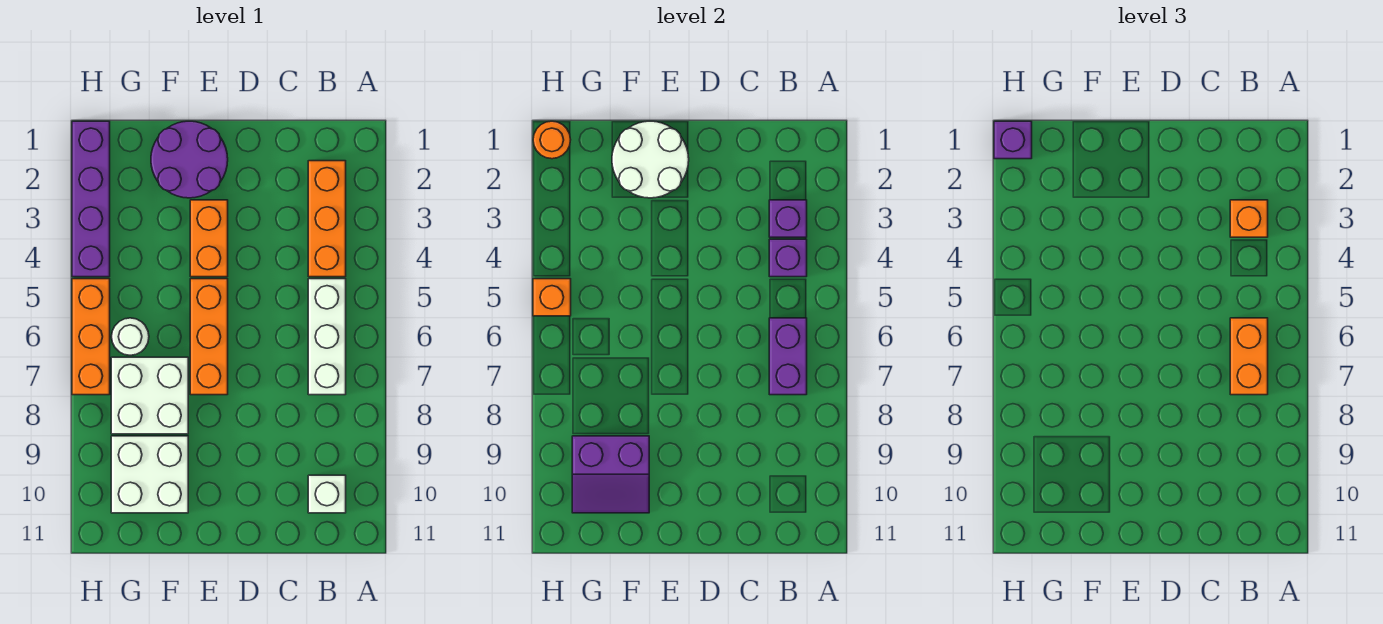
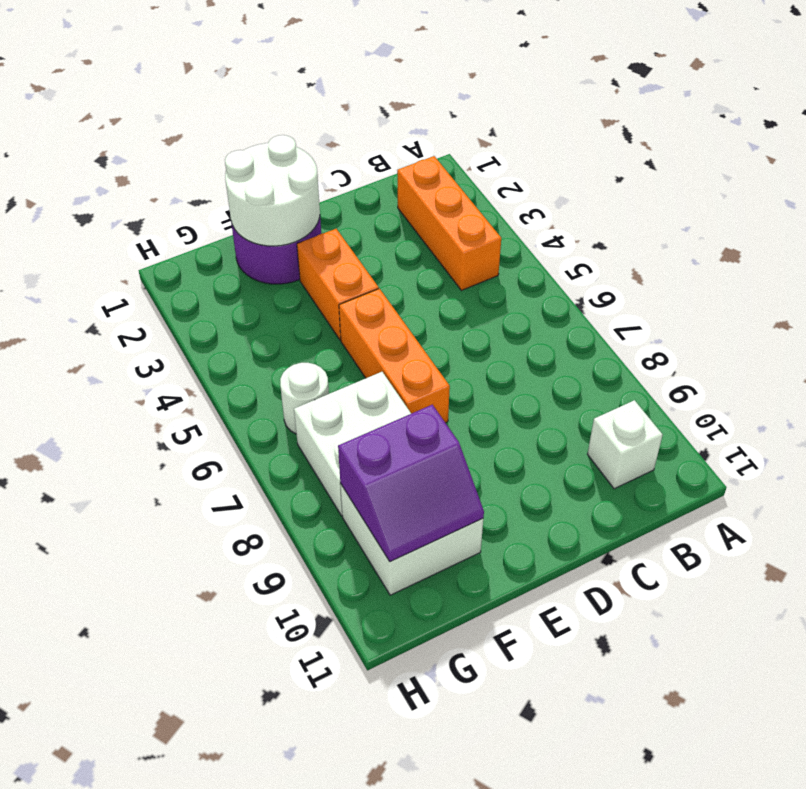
none -> white 1x3 brick [308,279,346,395]
none -> purple 1x4 brick [72,121,110,277]
none -> orange 1x3 brick [72,279,110,395]

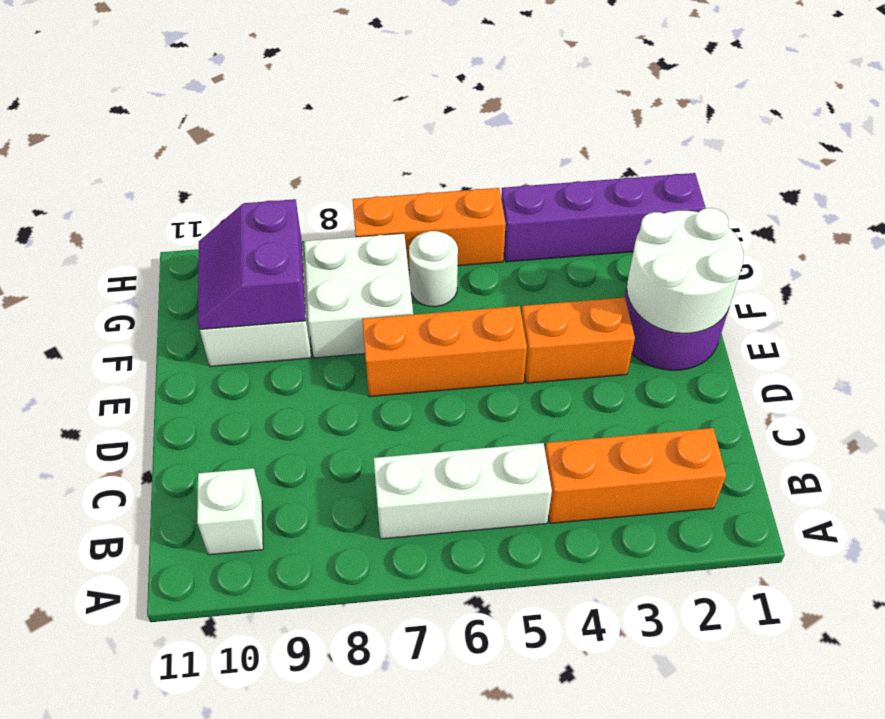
none -> purple 1x1 brick [769,200,807,237]
none -> purple 1x1 brick [769,239,807,277]
none -> purple 1x2 brick [769,318,807,395]

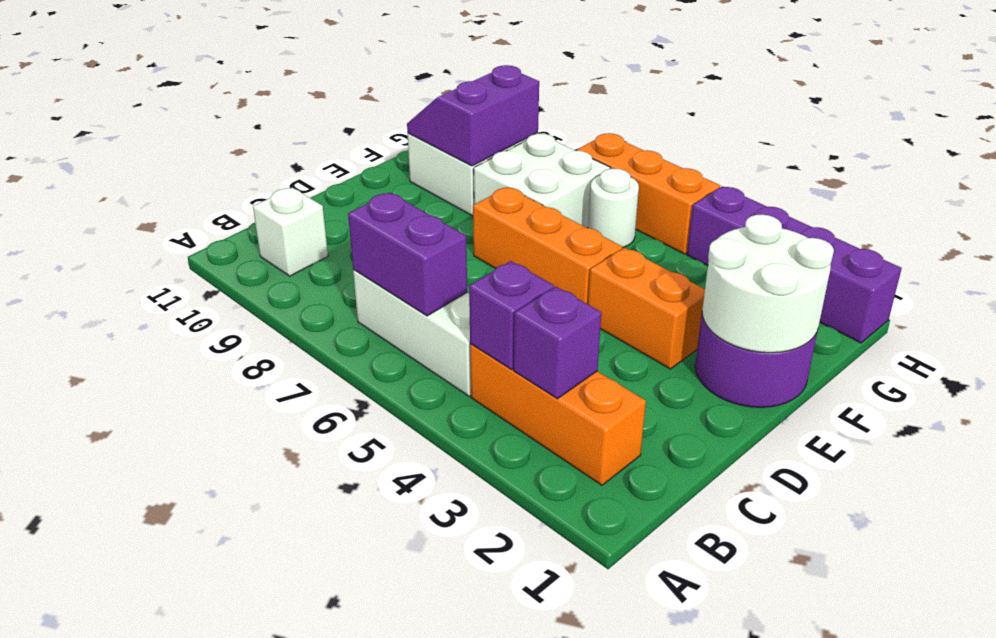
none -> orange 1x1 round brick [533,121,571,159]
none -> orange 1x1 brick [533,279,571,316]
none -> orange 1x1 brick [1230,200,1268,237]

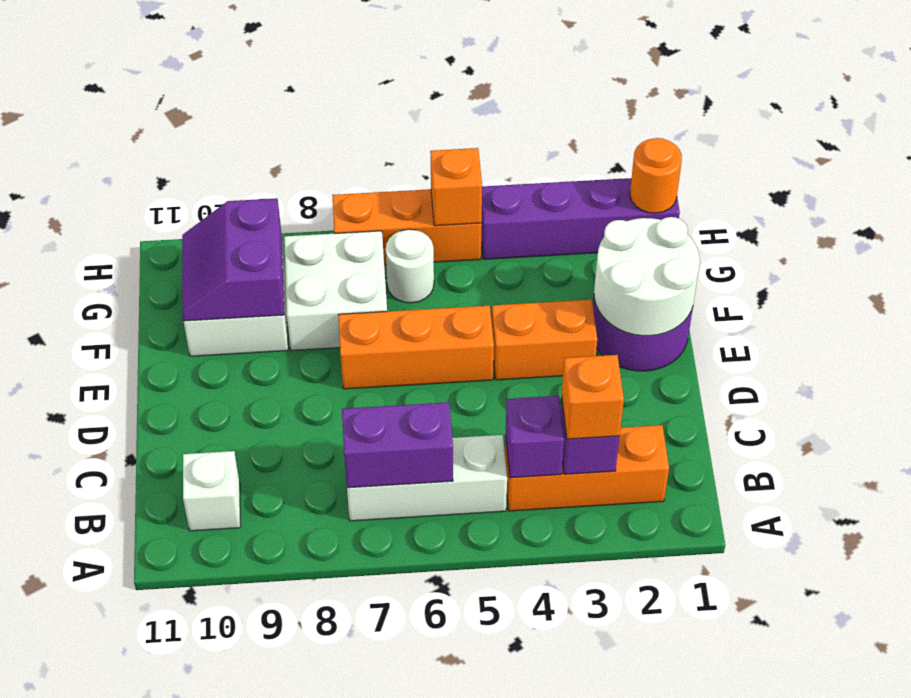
none -> orange 1x2 brick [1230,318,1268,395]
none -> purple 1x1 brick [994,121,1032,159]

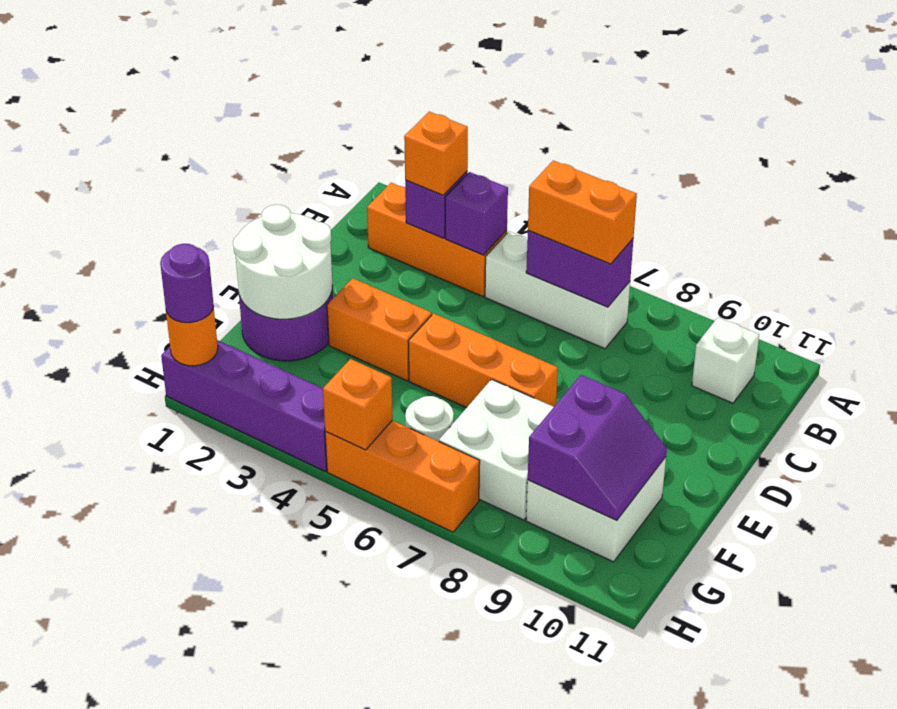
purple 1x1 round brick [160,244,214,323] -> purple 1x1 brick [994,121,1032,159]

